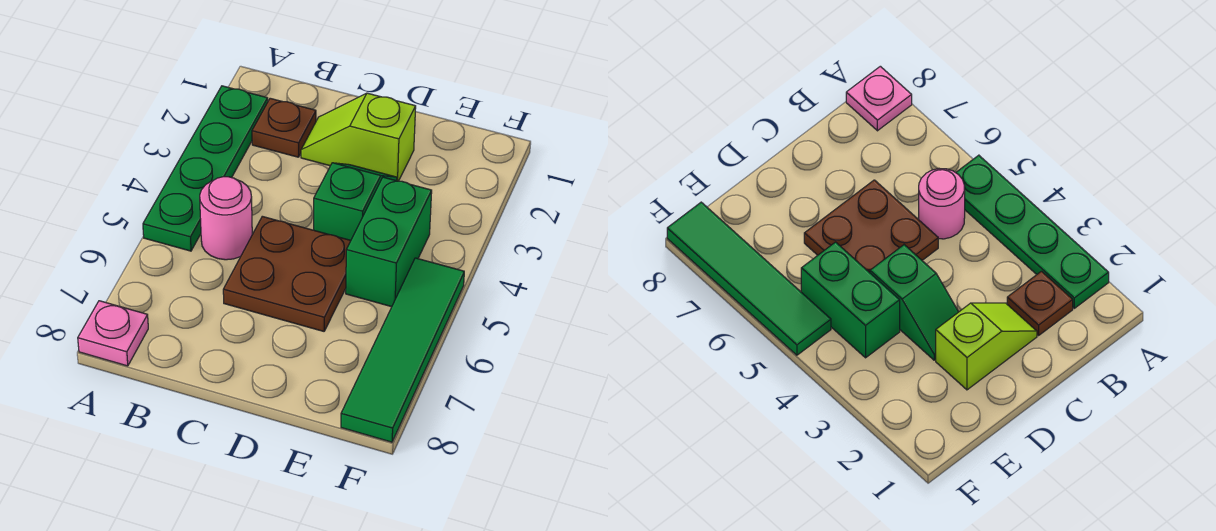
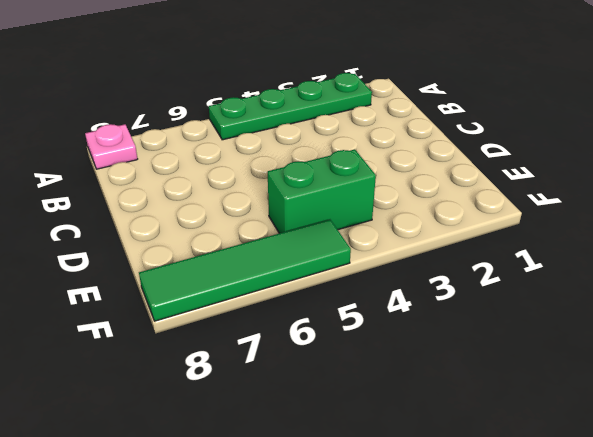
none -> brown 1x1 plate [252,98,316,157]
none -> pink 1x1 round brick [200,177,252,260]

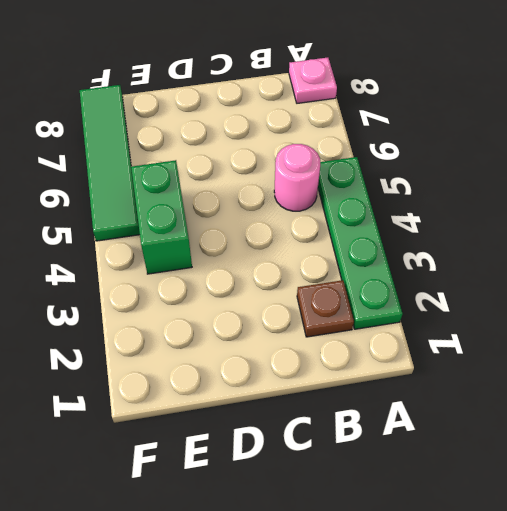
none -> lime 1x2 slope [301,93,416,181]
none -> brown 2x2 plate [223,216,351,331]

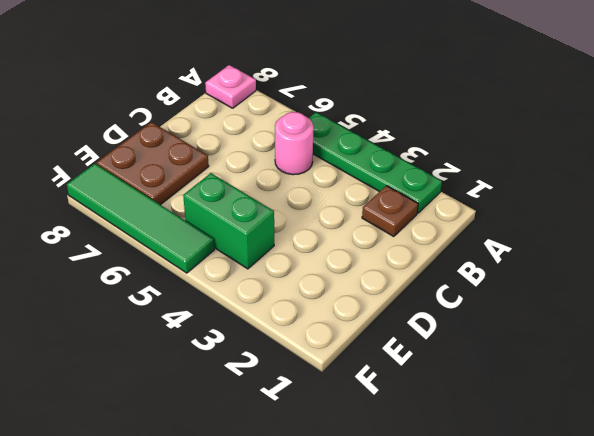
brown 2x2 plate [97,122,209,205] -> brown 2x2 plate moved to [223,216,351,331]
none -> lime 1x2 slope [301,93,416,181]
none -> green 1x2 slope [314,163,397,240]

